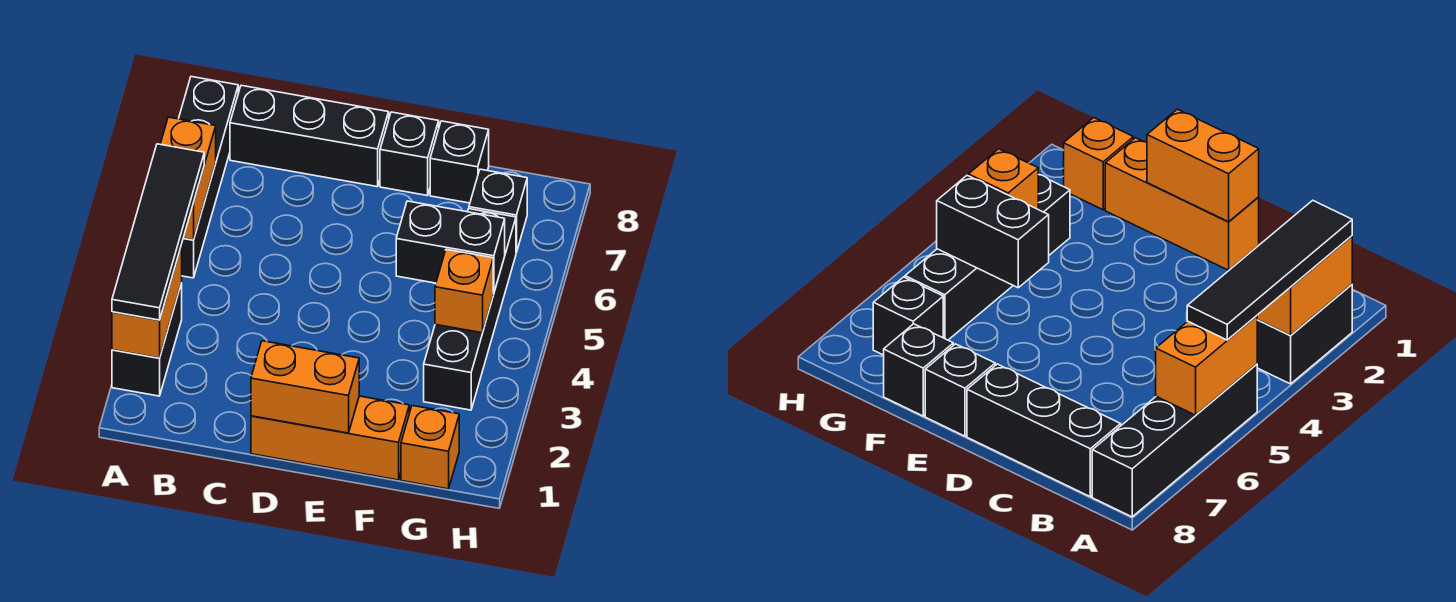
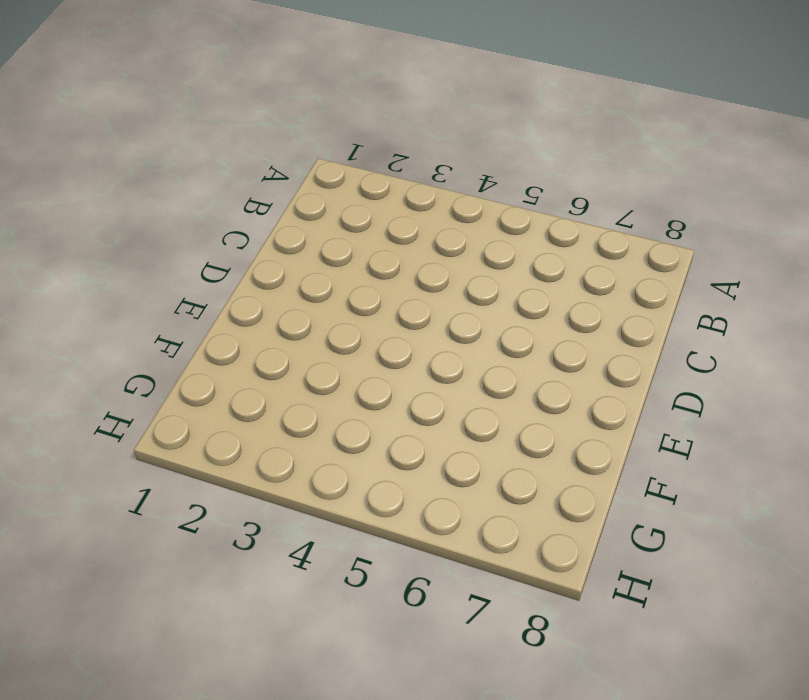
none -> black 1x2 brick [112,283,182,396]
none -> black 1x4 brick [179,77,238,278]
none -> black 1x3 brick [230,85,389,187]

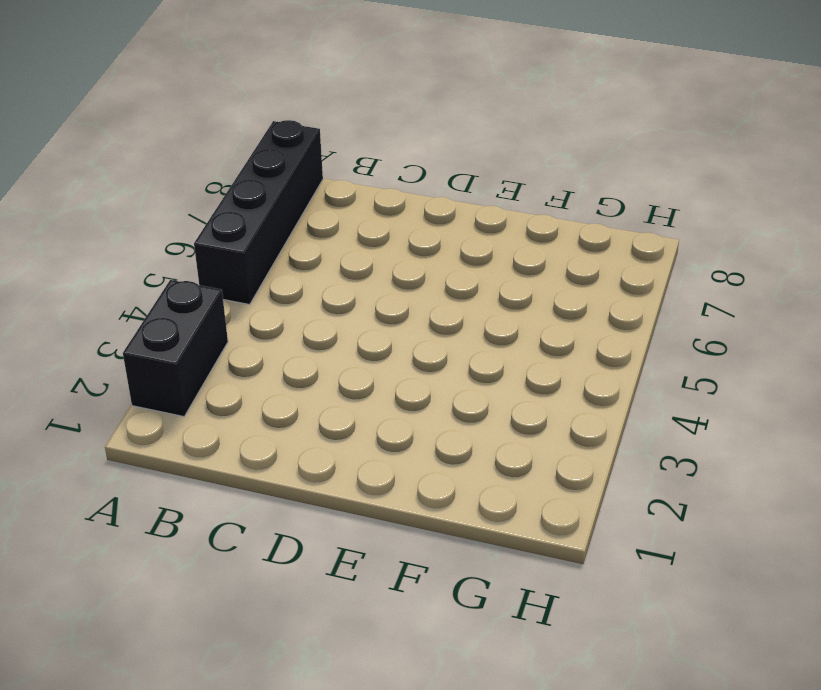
none -> black 1x3 brick [230,85,389,187]
none -> orange 1x3 brick [251,396,409,480]
none -> black 1x1 brick [380,112,439,196]

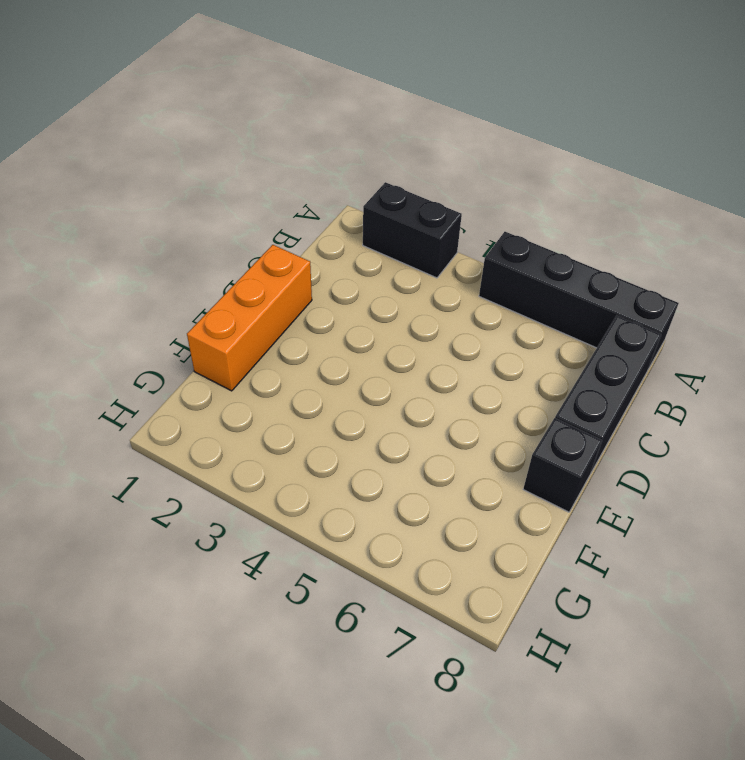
none -> black 1x1 brick [430,121,489,203]
none -> orange 1x1 brick [401,406,459,489]
none -> black 1x4 brick [424,209,516,410]

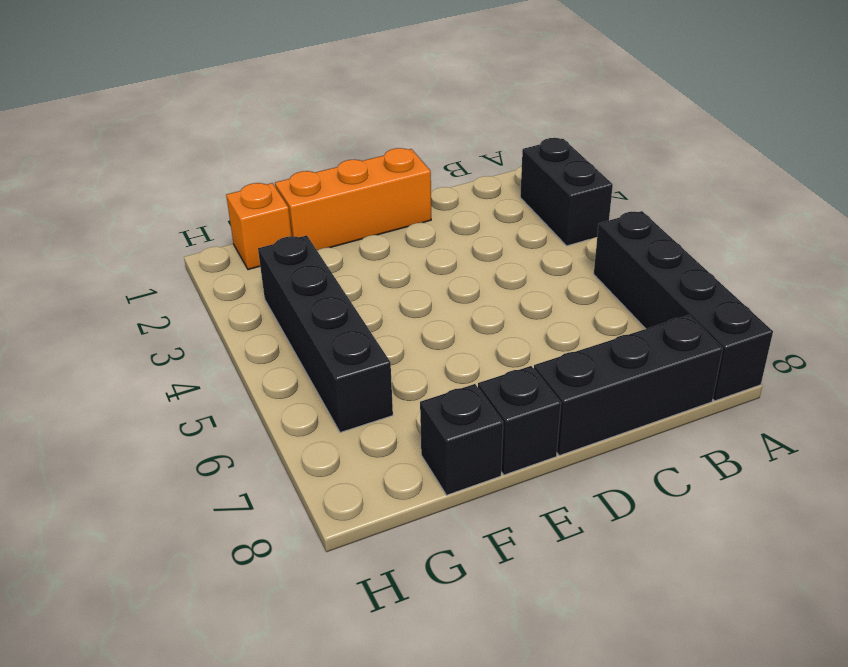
none -> black 1x1 brick [469,169,527,252]
none -> orange 1x2 brick [112,245,182,358]
none -> orange 1x2 brick [160,117,216,240]

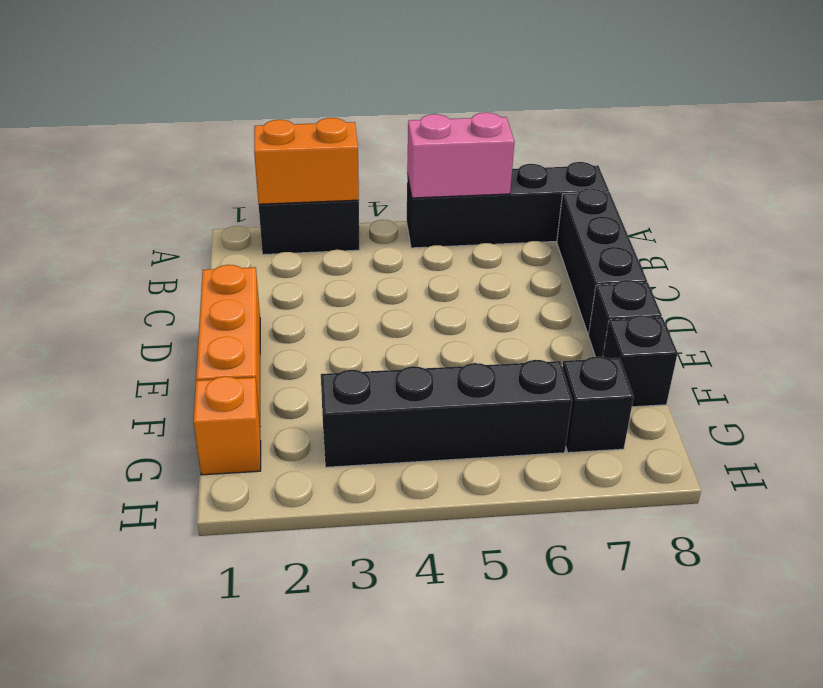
pink 1x2 brick [407,113,515,198] -> orange 1x2 brick [160,117,216,240]
none -> orange 1x2 brick [251,341,359,433]
none -> black 1x2 brick [396,201,505,293]
none -> orange 1x1 brick [435,249,493,333]

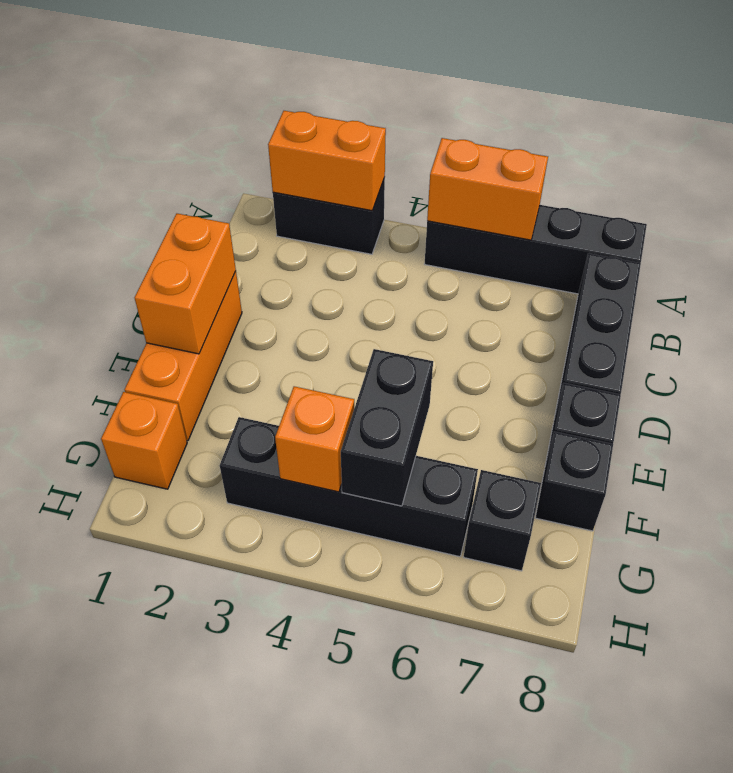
none -> black 1x4 tile [112,144,204,320]

